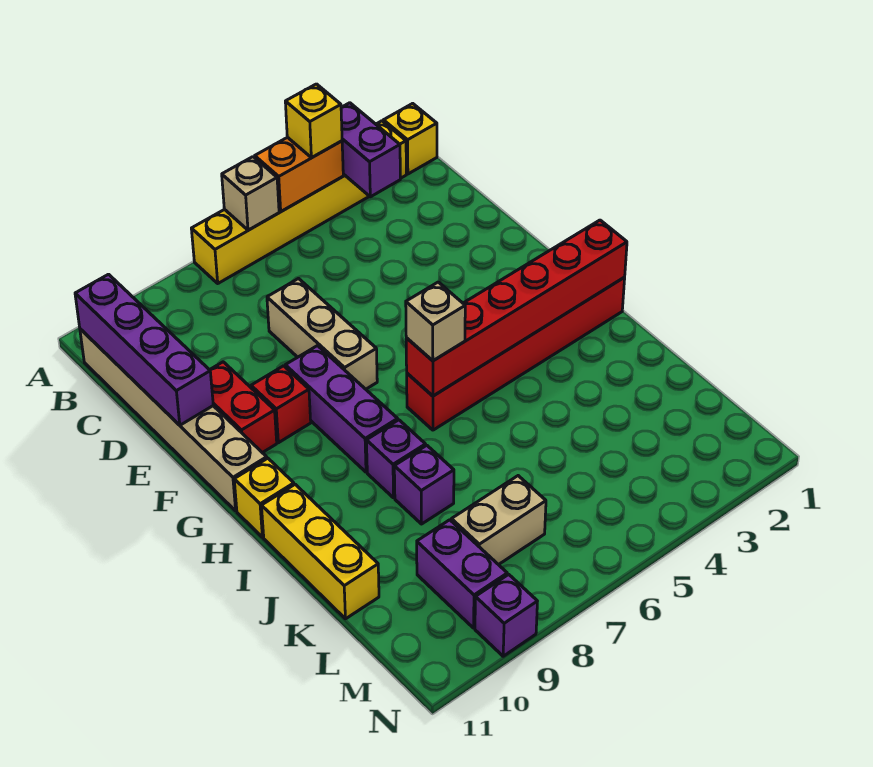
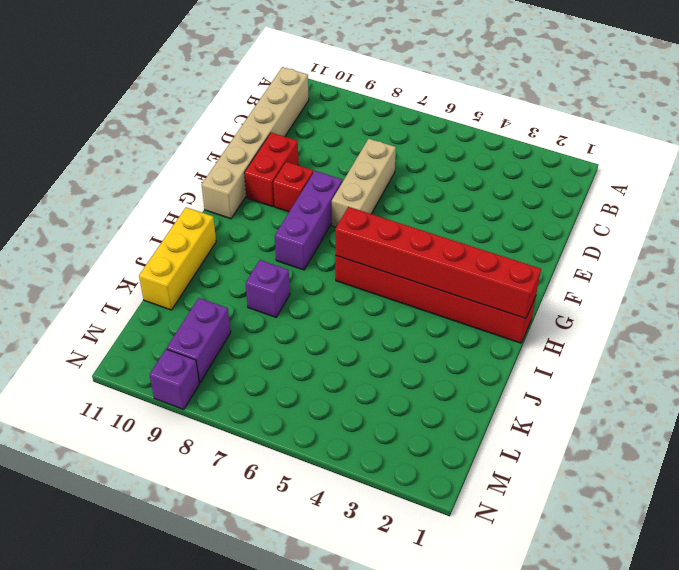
none -> yellow 1x1 brick [383,103,437,174]
none -> yellow 1x6 brick [191,121,406,283]
none -> yellow 1x1 brick [234,458,294,537]

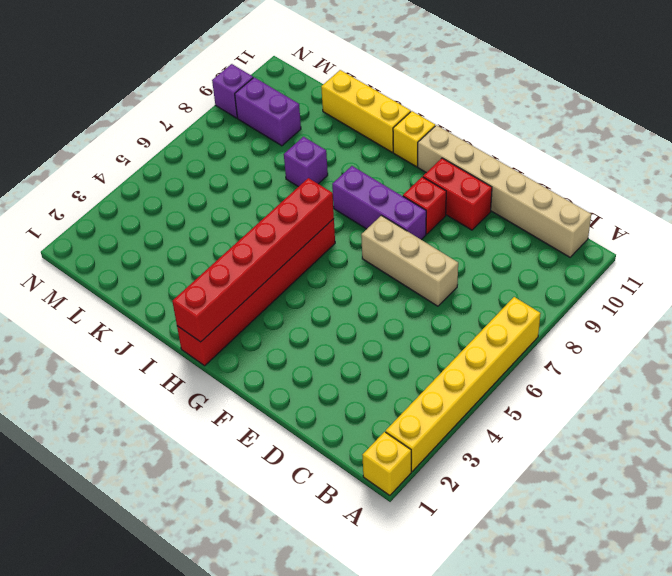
none -> purple 1x1 brick [366,420,426,498]
none -> tan 1x2 brick [451,476,546,565]
none -> purple 1x2 brick [341,103,400,197]

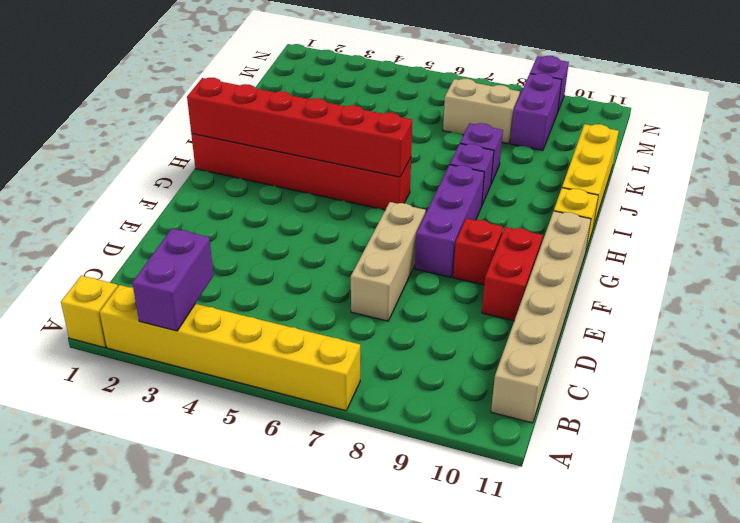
none -> orange 1x2 brick [255,137,343,211]
none -> tan 1x1 brick [222,157,279,230]
none -> purple 1x4 brick [75,274,213,425]

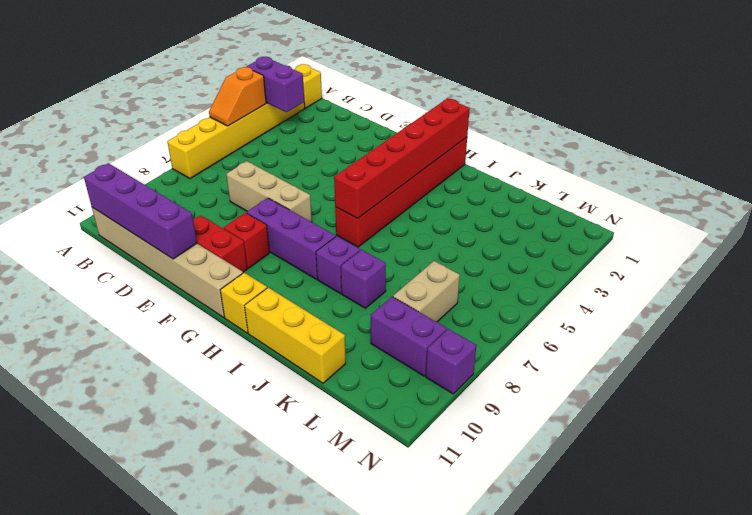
orange 1x2 slope [209,67,266,126] -> orange 1x2 brick [255,137,343,211]
none -> tan 1x1 brick [222,157,279,230]
none -> yellow 1x1 brick [285,84,342,158]
none -> tan 1x1 brick [406,282,465,361]

